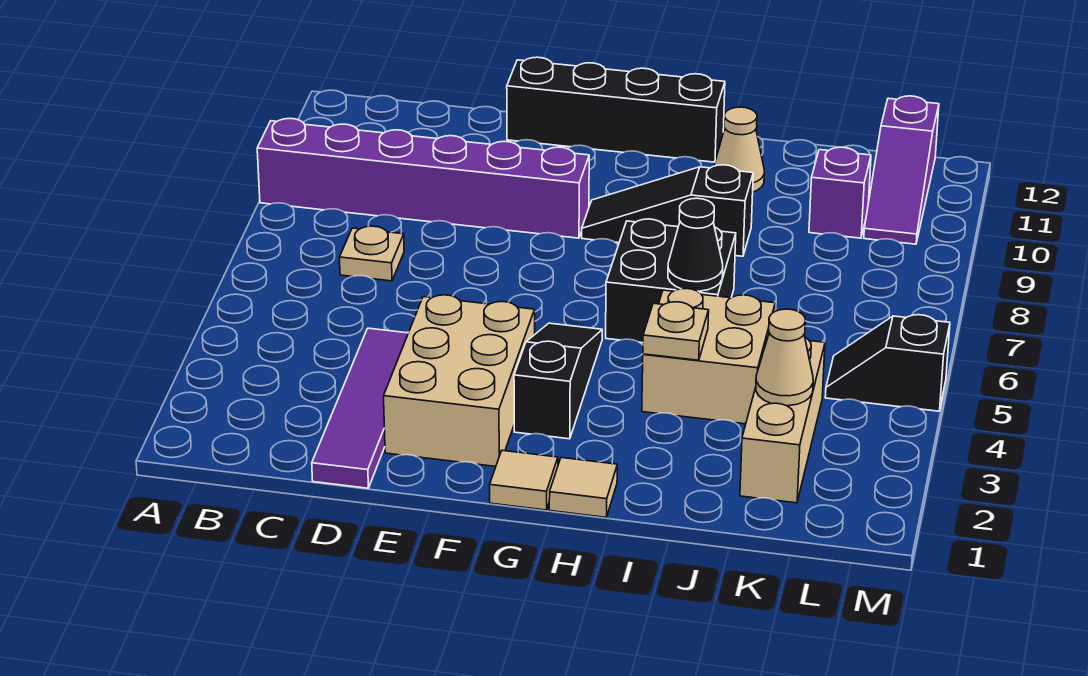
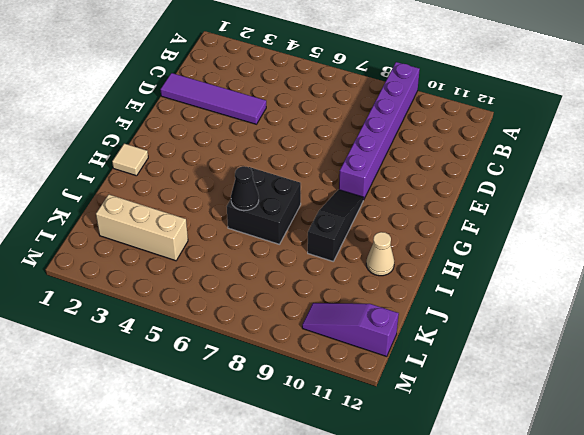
none -> tan 1x1 plate [339,226,404,281]
none -> tan 2x3 brick [384,295,535,467]
none -> black 1x4 brick [507,57,725,162]

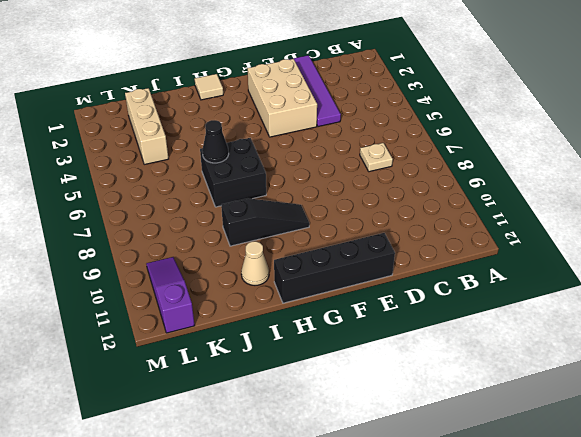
none -> purple 1x6 brick [257,118,589,238]
none -> tan 1x1 tile [490,450,558,510]
none -> black 1x3 slope [514,323,602,439]

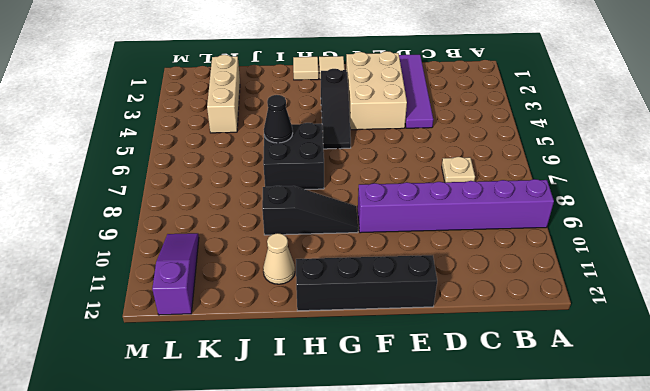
none -> tan 2x2 brick [642,289,775,424]
none -> purple 1x1 brick [809,147,871,238]
none -> black 1x2 slope [825,315,950,411]

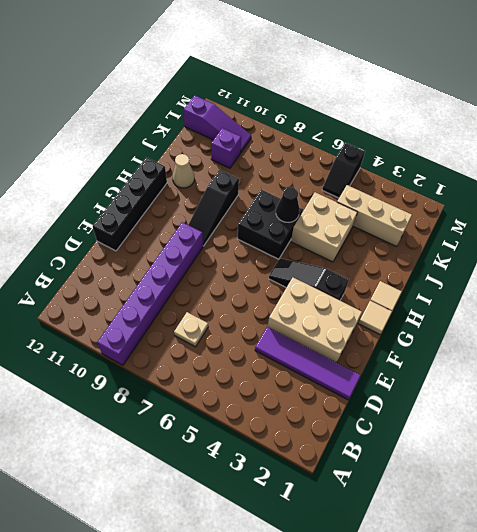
none -> tan 1x1 plate [643,302,709,360]
none -> tan 1x1 cone [756,309,813,406]

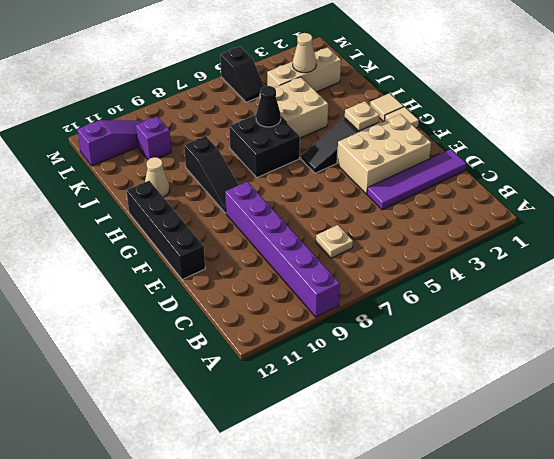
tan 1x1 plate [345,101,380,131] -> tan 1x1 plate moved to [643,302,709,360]

